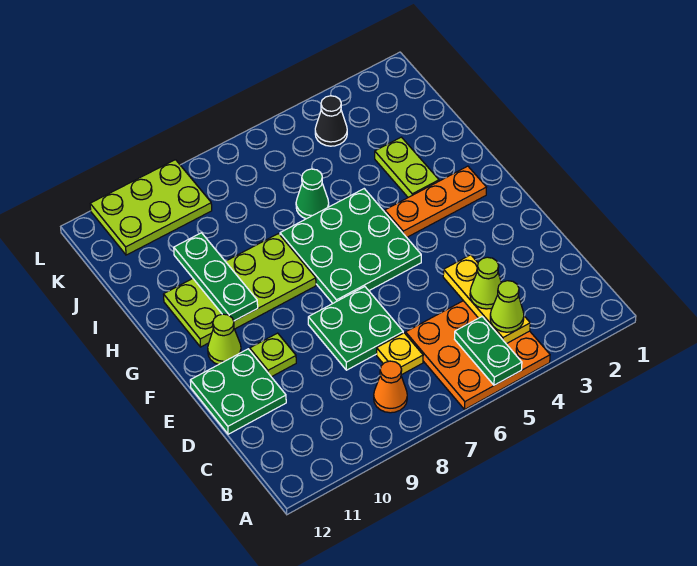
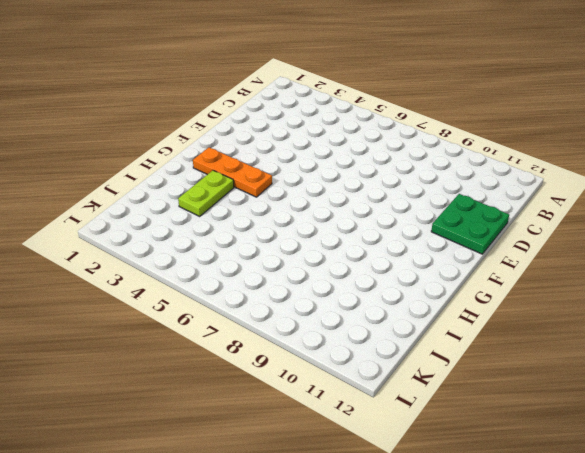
none -> orange 3x3 plate [406,301,550,409]
none -> orange 1x1 cone [374,361,407,413]
none -> yellow 1x1 plate [377,333,423,375]

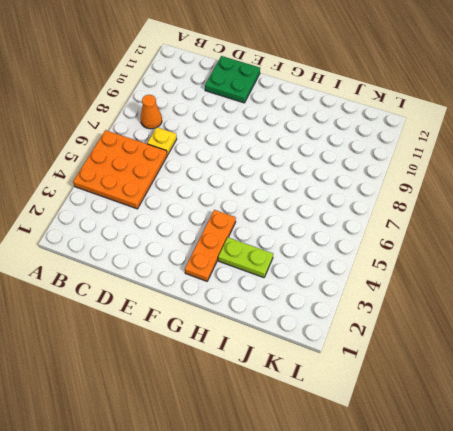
none -> green 2x2 plate [308,287,403,370]
none -> lime 1x1 plate [250,333,296,377]
none -> green 3x3 plate [280,189,421,303]

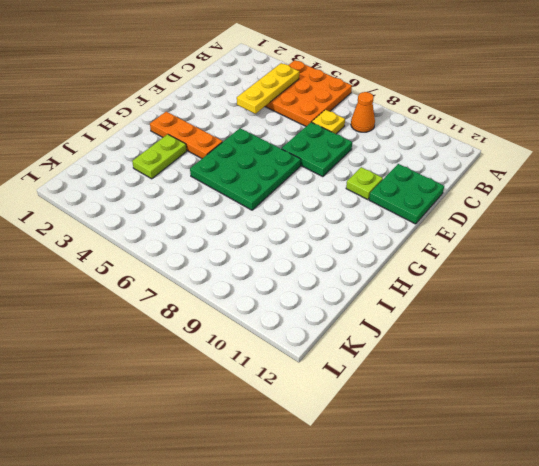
none -> lime 1x1 cone [208,314,241,365]
none -> lime 2x4 plate [164,234,316,347]
none -> green 1x1 cone [296,169,329,219]

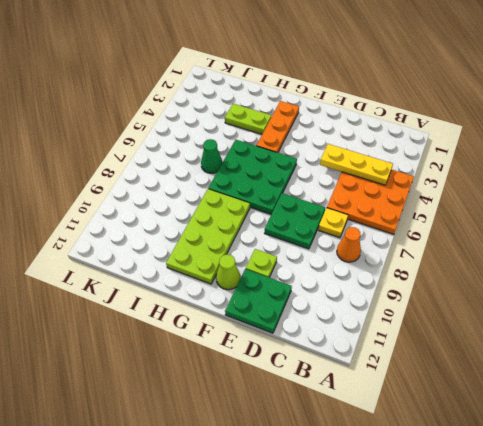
none -> black 1x1 cone [315,96,347,146]
none -> lime 2x3 plate [90,160,212,255]
none -> green 1x2 plate [455,317,522,385]

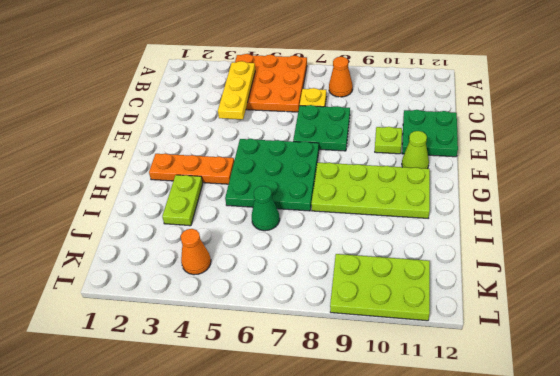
orange 1x1 cone [181,229,211,275] -> black 1x1 cone [315,96,347,146]
none -> green 1x2 plate [455,317,522,385]
none -> green 1x3 plate [174,233,258,321]
none -> lime 1x1 cone [490,281,524,332]

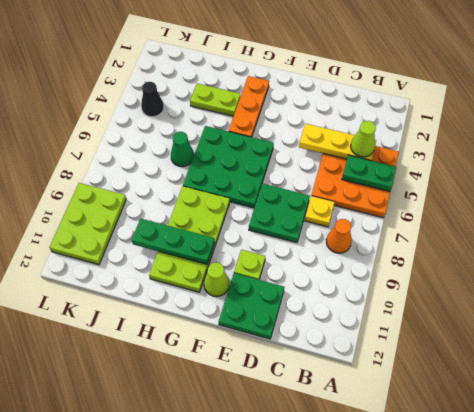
none -> lime 1x1 cone [470,257,501,309]

